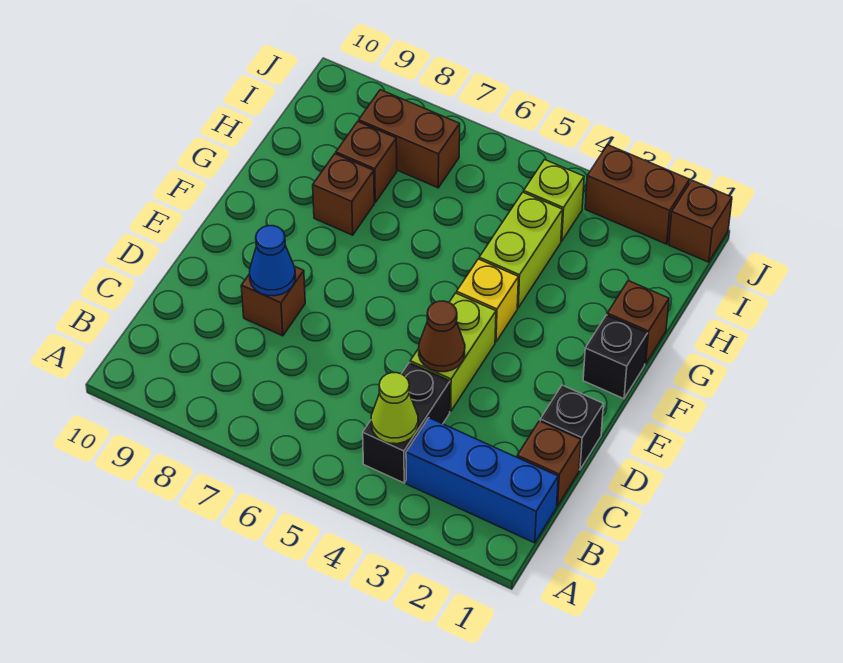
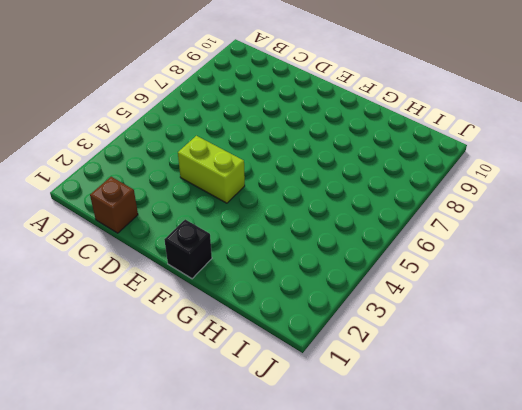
none -> blue 1x3 brick [406,418,558,543]
none -> black 1x2 brick [363,363,450,483]
none -> black 1x1 brick [540,385,603,470]

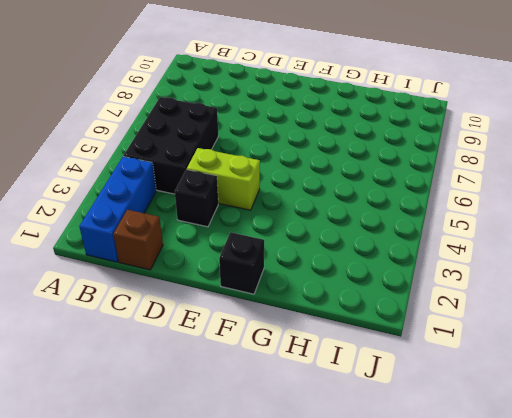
black 2x3 brick [124,97,218,194] -> black 1x2 brick [363,363,450,483]
black 1x1 brick [175,170,218,227] -> black 1x1 brick moved to [540,385,603,470]
none -> brown 1x1 brick [241,266,305,336]
none -> yellow 1x1 brick [457,259,518,342]
none -> brown 1x1 brick [607,281,669,364]

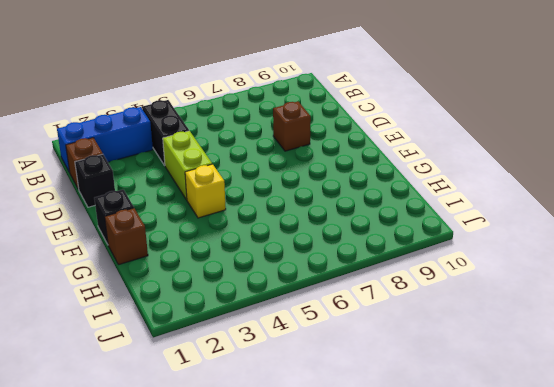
none -> lime 1x2 brick [479,192,563,308]
none -> brown 1x1 brick [313,154,374,235]
none -> brown 1x1 brick [336,122,397,202]

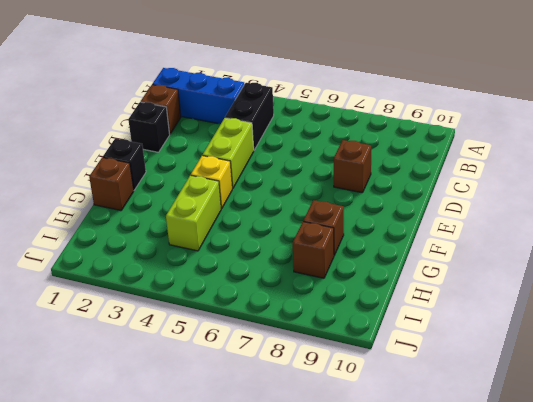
none -> lime 1x1 brick [524,160,584,241]
none -> brown 1x2 brick [359,90,460,188]
none -> brown 1x1 brick [669,180,732,262]

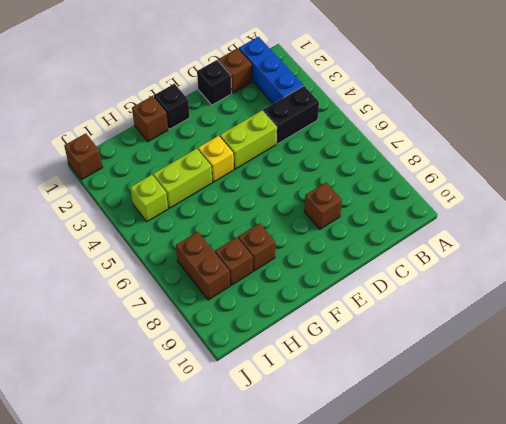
none -> brown 1x2 brick [585,145,690,244]
none -> lime 1x1 cone [371,373,418,444]
none -> brown 1x1 cone [419,301,465,372]

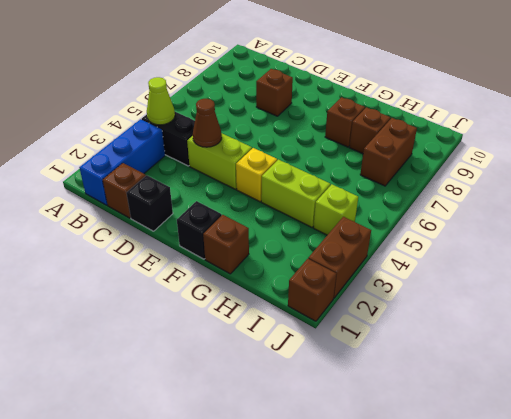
none -> blue 1x1 cone [250,226,295,296]

